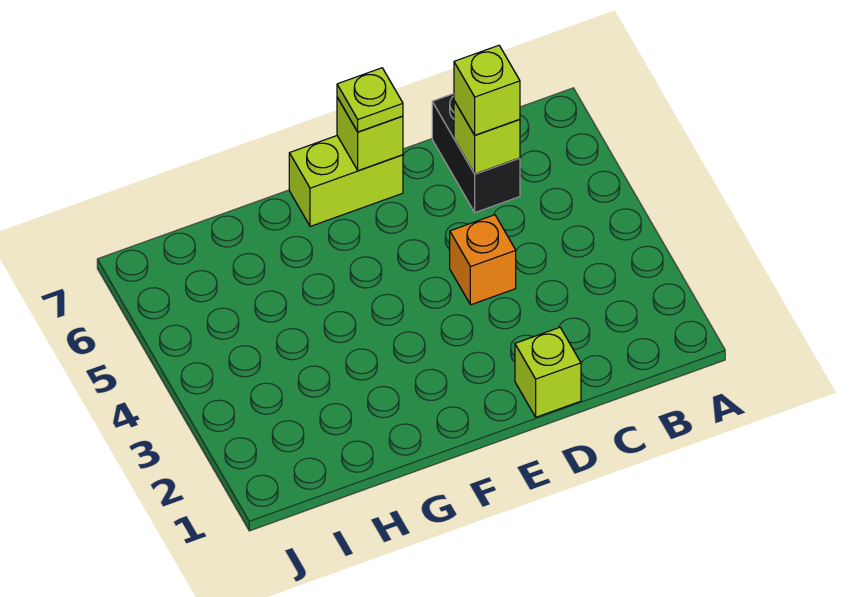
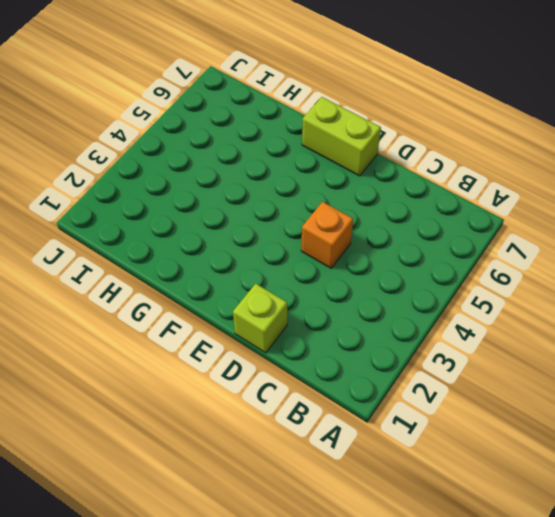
none -> black 1x2 brick [432,94,520,213]
none -> lime 1x1 brick [454,101,520,174]

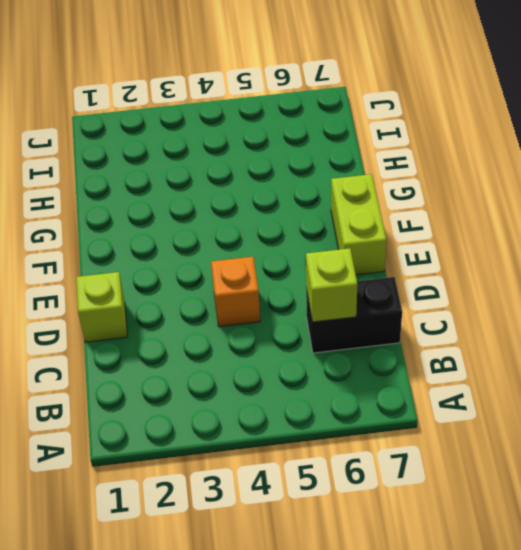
none -> lime 1x1 brick [337,97,403,171]
none -> lime 1x1 brick [454,45,520,135]

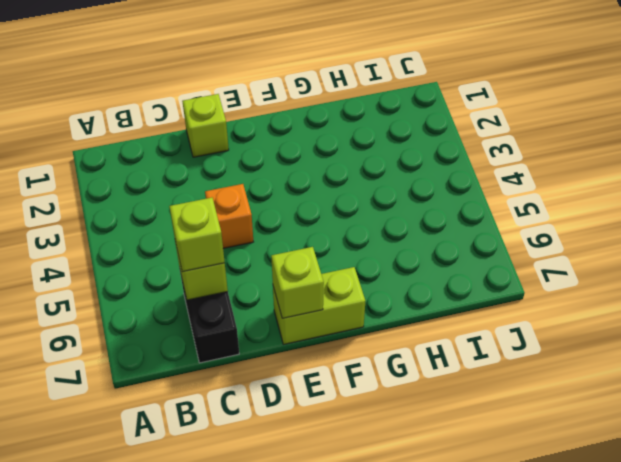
none -> lime 1x1 plate [337,68,403,132]

